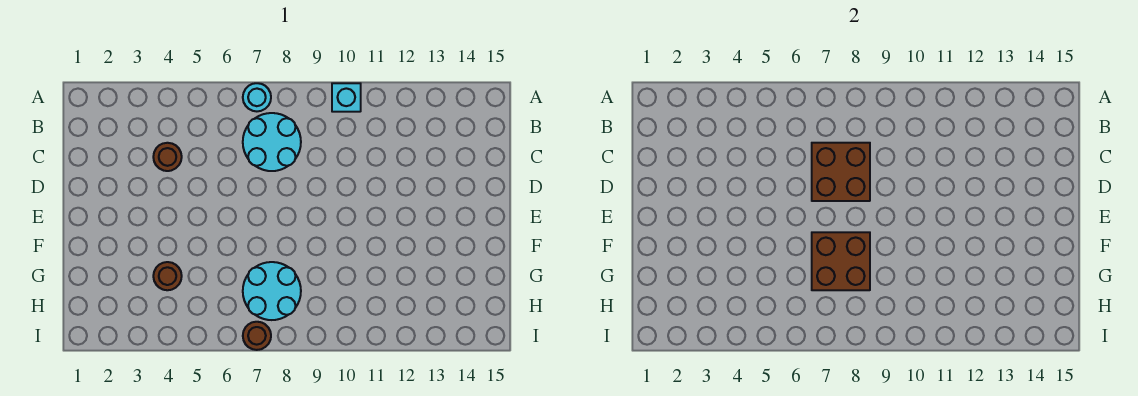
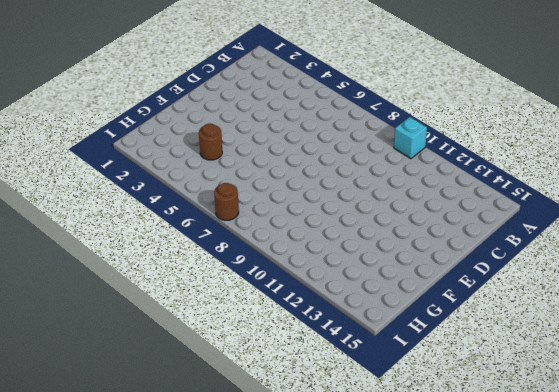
none -> cyan 1x1 round brick [243,83,271,111]
none -> cyan 2x2 round brick [243,113,301,171]

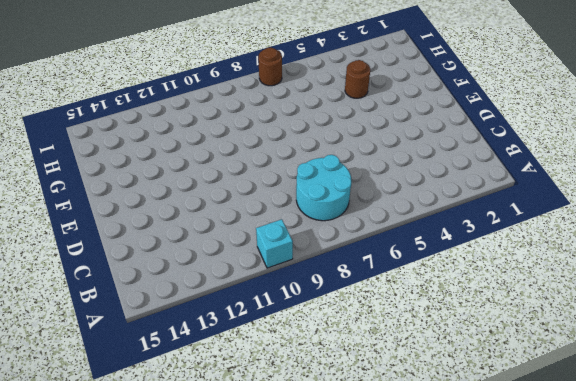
none -> cyan 1x1 round brick [243,83,271,111]
none -> brown 1x1 round brick [153,143,182,171]

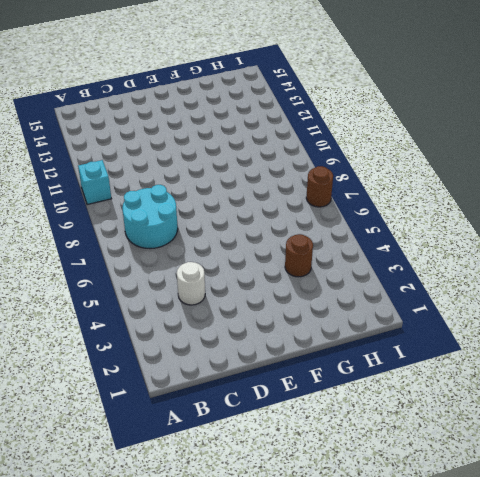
white 1x1 round brick [177,262,205,305] -> brown 1x1 round brick [153,143,182,171]
none -> cyan 1x1 round brick [243,83,271,111]
none -> cyan 2x2 round brick [243,262,301,320]

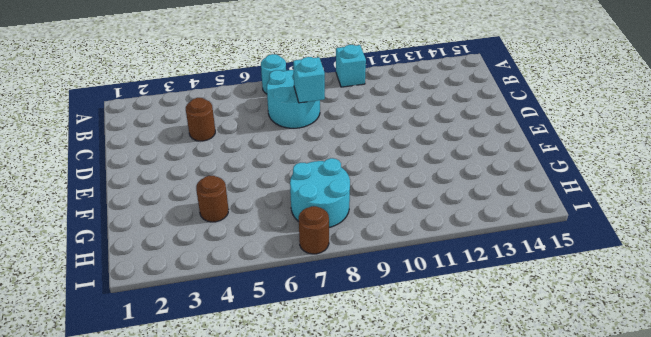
cyan 1x1 brick [293,57,325,103] -> brown 2x2 brick [812,143,870,201]
none -> brown 2x2 brick [812,232,870,290]

